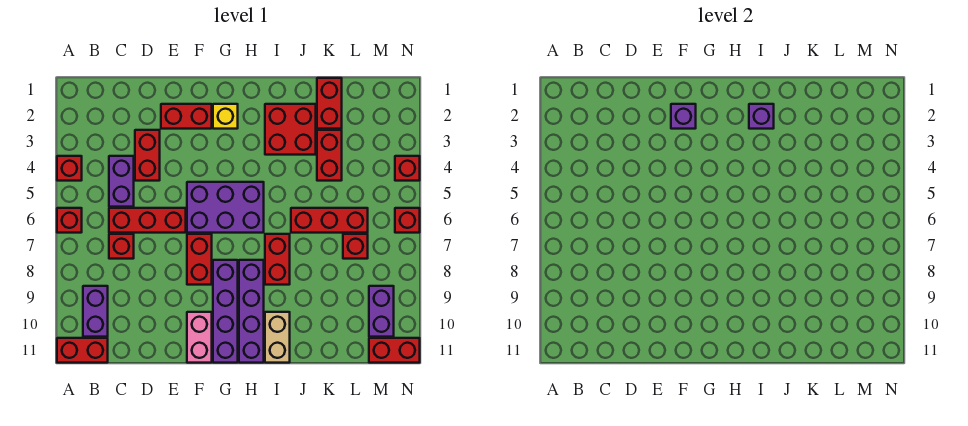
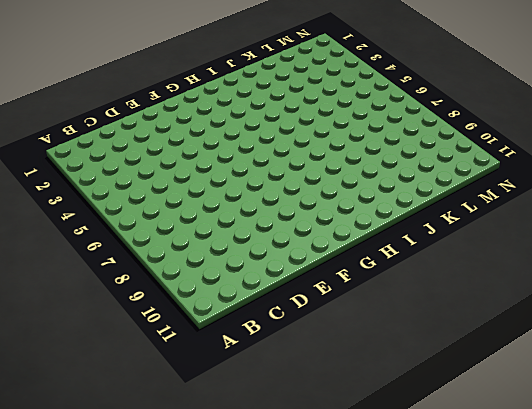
none -> red 1x1 brick [57,156,82,181]
none -> red 1x1 brick [57,208,82,233]
none -> red 1x2 brick [57,338,108,363]

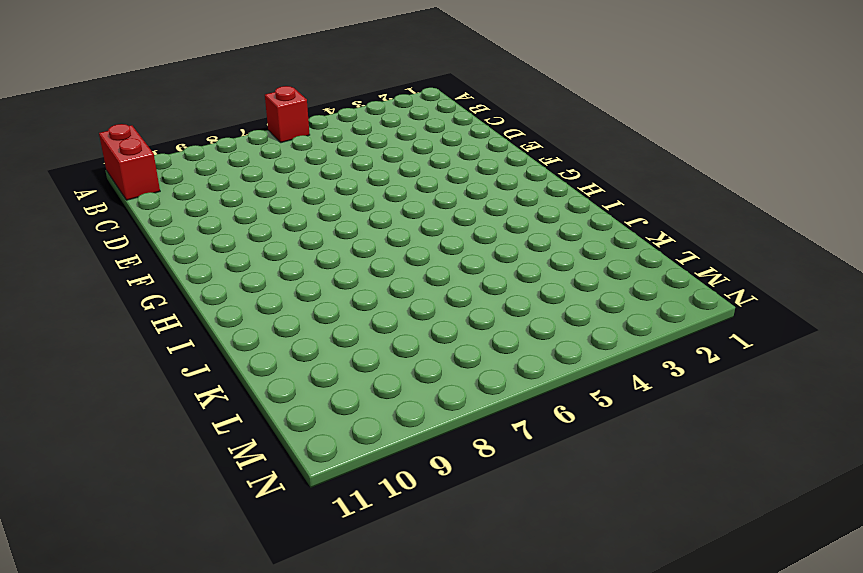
none -> red 1x1 brick [57,156,82,181]
none -> purple 1x2 brick [83,286,108,337]
none -> purple 1x2 brick [109,156,134,207]

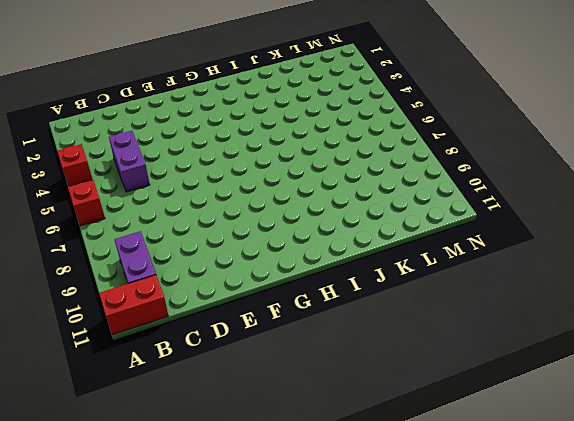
none -> red 1x3 brick [109,208,186,233]
none -> red 1x1 brick [109,234,134,259]
none -> red 1x2 brick [135,130,160,181]

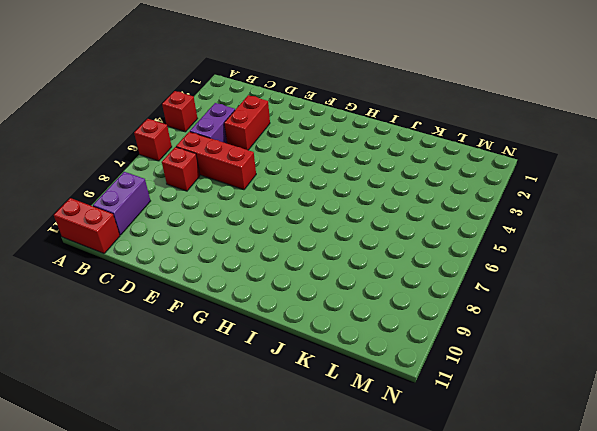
none -> red 1x2 brick [161,104,212,129]
none -> purple 2x3 brick [187,182,264,233]
none -> red 1x2 brick [187,234,212,285]

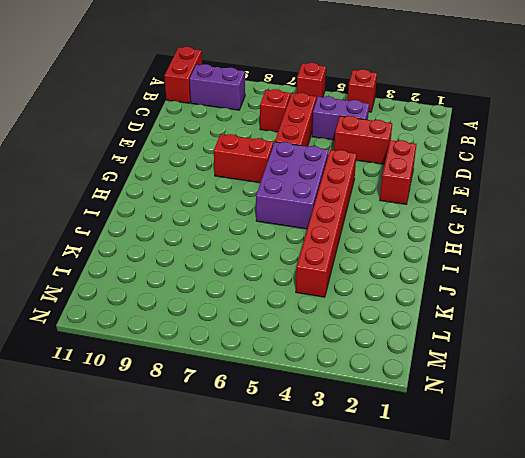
red 1x6 brick [296,150,356,297] -> red 1x2 brick [317,130,342,181]
none -> pink 1x2 brick [187,312,212,363]
none -> yellow 1x1 brick [213,104,238,129]
none -> purple 1x4 brick [213,260,238,363]

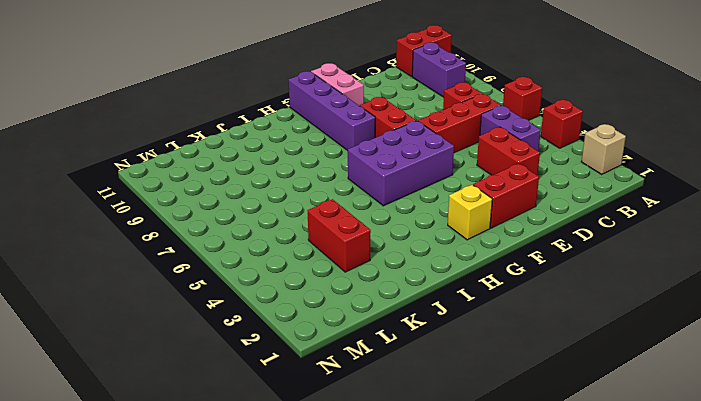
tan 1x1 brick [581,124,626,174] -> none
none -> purple 1x4 brick [239,260,264,363]
none -> red 2x2 brick [265,104,316,155]
none -> red 1x2 brick [265,234,290,285]

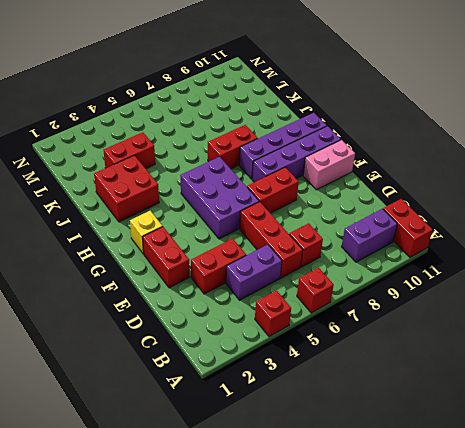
none -> tan 1x2 brick [265,312,290,363]
none -> red 1x3 brick [291,208,368,233]
none -> red 1x2 brick [317,78,342,129]

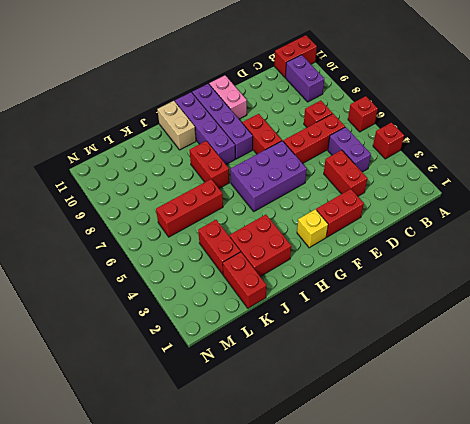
none -> red 1x1 brick [343,234,368,259]
none -> purple 1x2 brick [369,286,394,337]
none -> red 1x2 brick [369,338,420,363]

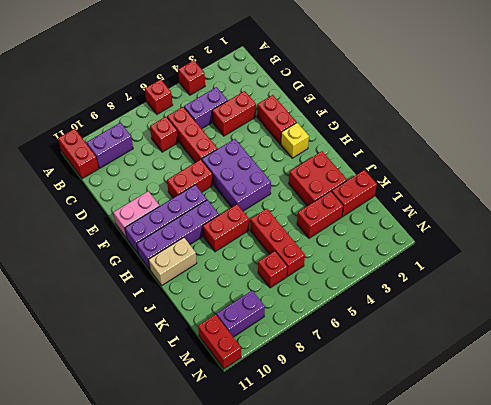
none -> red 1x1 brick [395,156,420,181]
none -> red 1x1 brick [395,208,420,233]
none -> purple 1x1 brick [671,104,696,129]

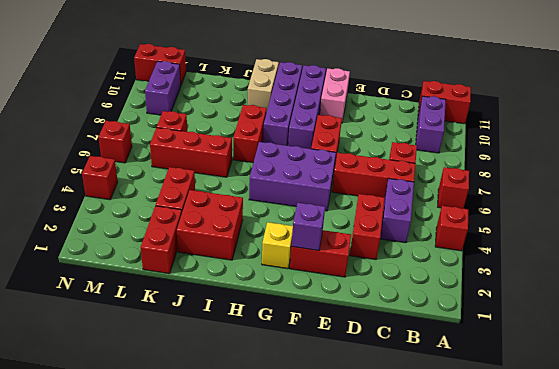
none -> purple 1x1 brick [749,104,774,129]

